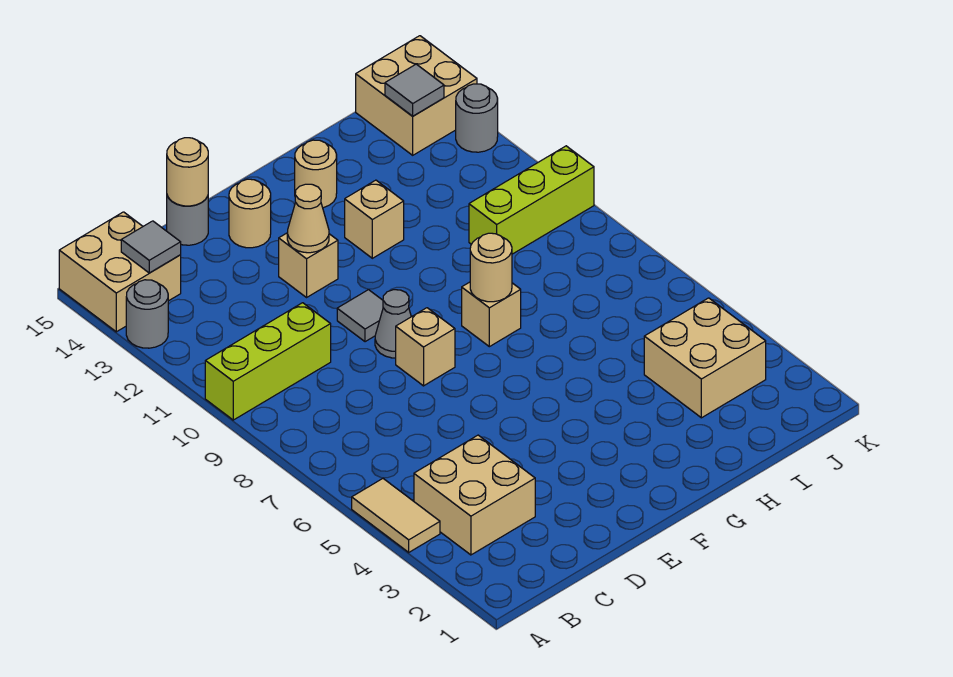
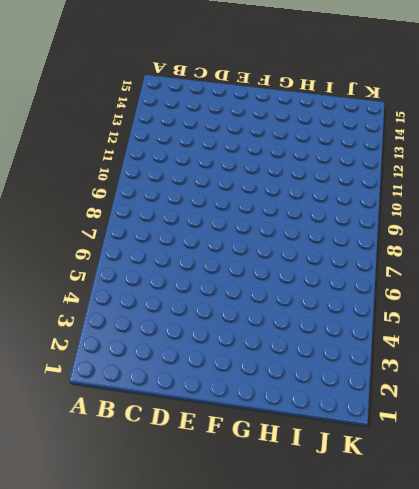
none -> tan 1x2 tile [352,479,440,552]
none -> lime 1x3 brick [205,303,331,420]
none -> grey 1x1 round brick [126,280,168,348]

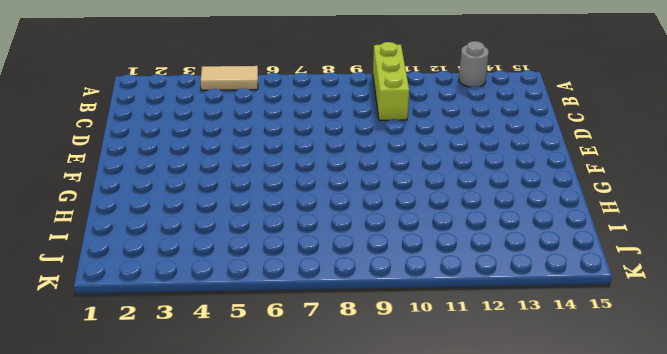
none -> tan 2x2 brick [59,212,181,332]
none -> tan 2x2 brick [414,435,535,555]
none -> grey 1x1 round brick [167,196,208,245]

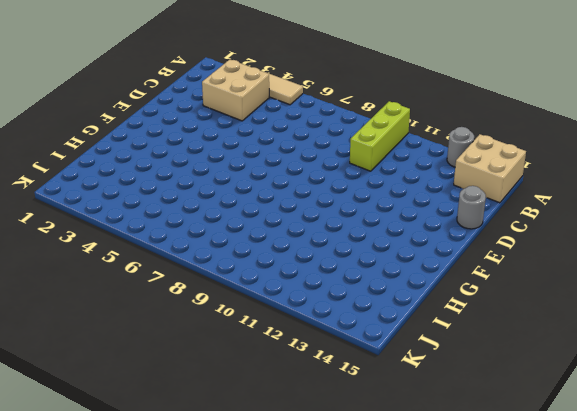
none -> tan 1x1 brick [396,308,455,386]
none -> grey 1x1 cone [375,290,411,358]
none -> grey 1x1 tile [337,290,383,342]

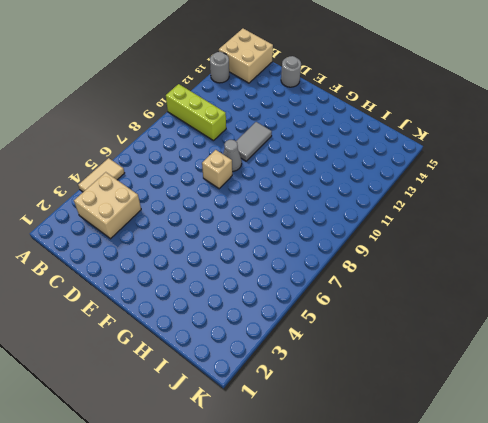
grey 1x2 tile [236,122,272,161] -> grey 1x1 tile [337,290,383,342]
none -> tan 1x1 brick [279,233,338,297]
none -> tan 1x1 round brick [229,179,271,248]
none -> tan 1x1 brick [462,282,521,347]

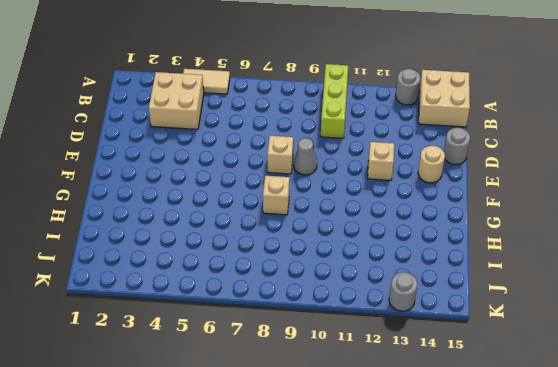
none -> grey 1x1 tile [337,290,383,342]
none -> tan 1x1 brick [345,180,404,258]
none -> tan 1x1 round brick [295,140,337,208]

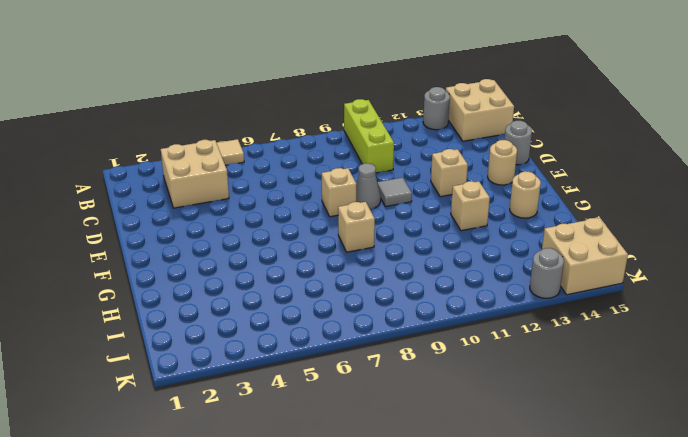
none -> tan 2x2 brick [644,298,766,418]
none -> lime 1x3 brick [469,146,594,254]
none -> grey 1x1 tile [121,221,181,273]

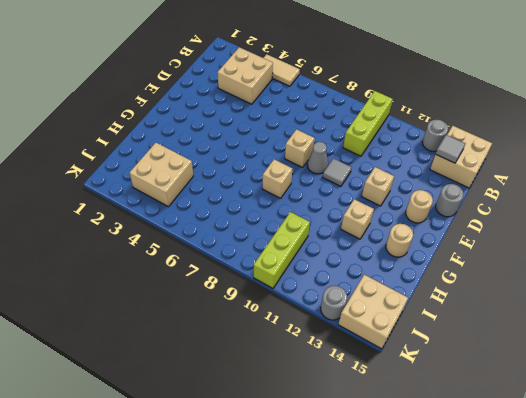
none -> tan 1x1 round brick [167,138,208,206]
none -> tan 1x1 cone [287,184,329,253]
none -> tan 1x1 round brick [470,233,512,302]

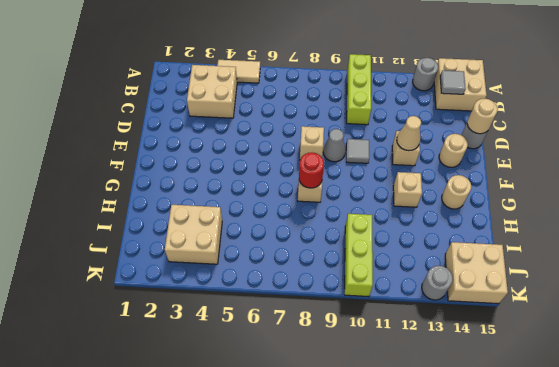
red 1x1 round brick [299,153,324,188] -> tan 1x1 round brick [470,233,512,302]
none -> grey 1x1 tile [385,64,444,116]

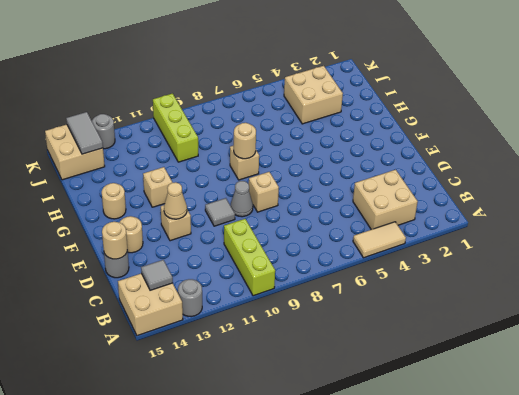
grey 1x2 tile [66,112,103,154] -> grey 1x1 tile [385,64,444,116]

